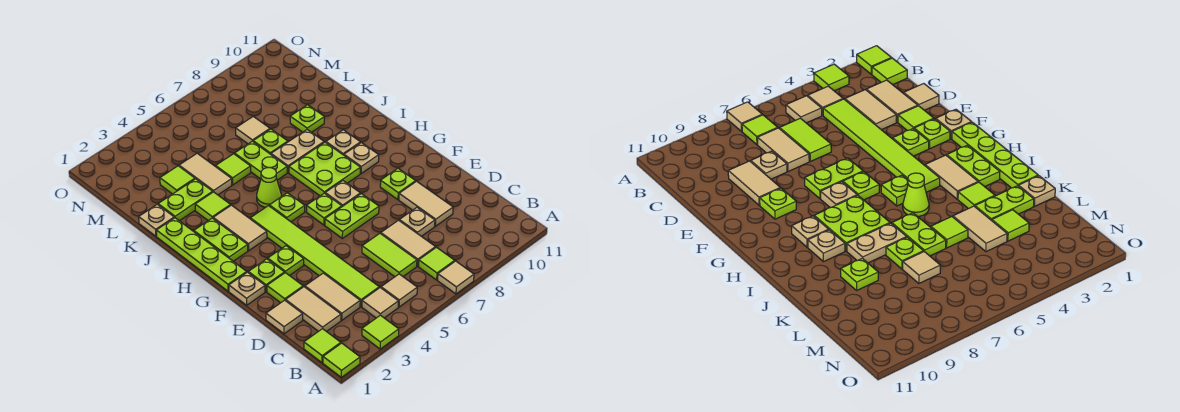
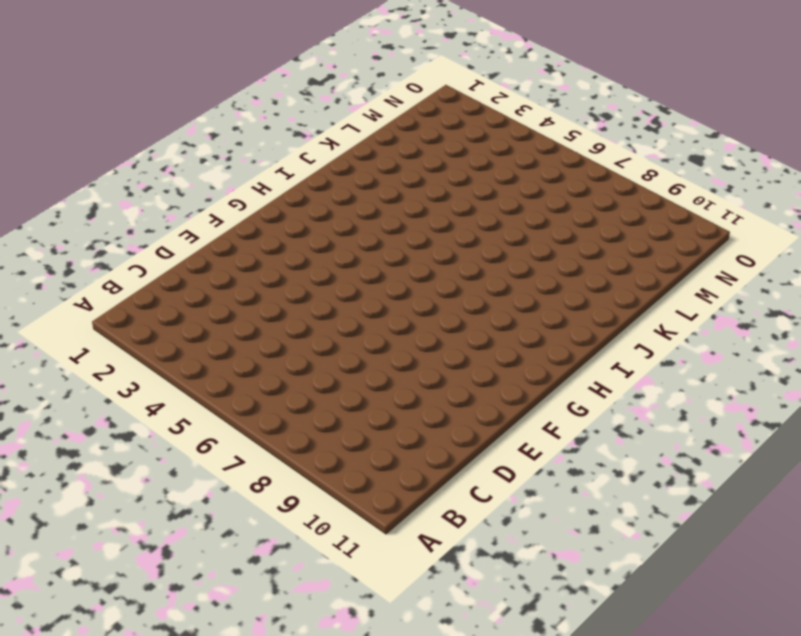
none -> lime 1x1 tile [323,343,360,377]
none -> lime 1x1 tile [362,315,399,349]
none -> tan 1x1 tile [438,261,474,294]
none -> lime 1x1 tile [304,329,341,363]

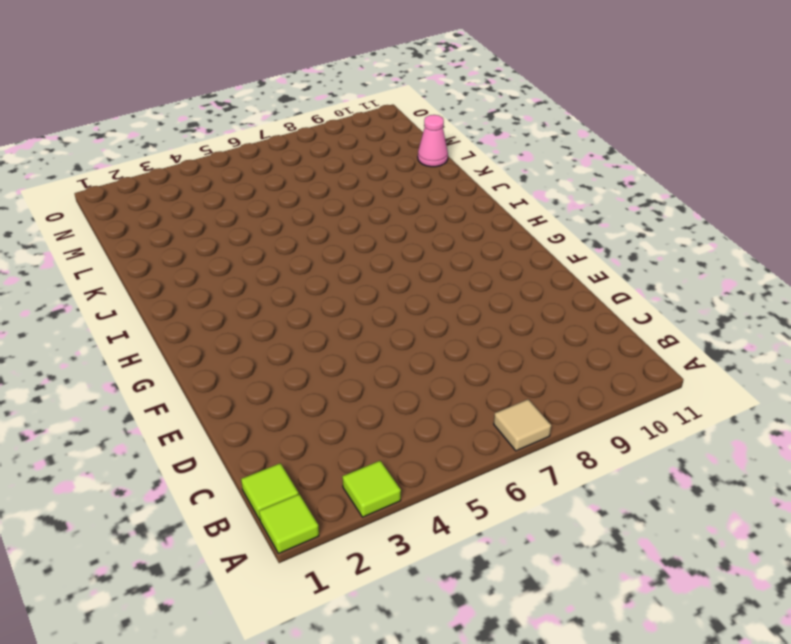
pink 1x1 cone [418,115,448,167] -> none
none -> tan 1x1 tile [362,288,398,318]
none -> tan 1x1 tile [381,274,417,307]
none -> lime 1x1 tile [418,247,455,280]
none -> tan 1x2 tile [286,287,341,332]

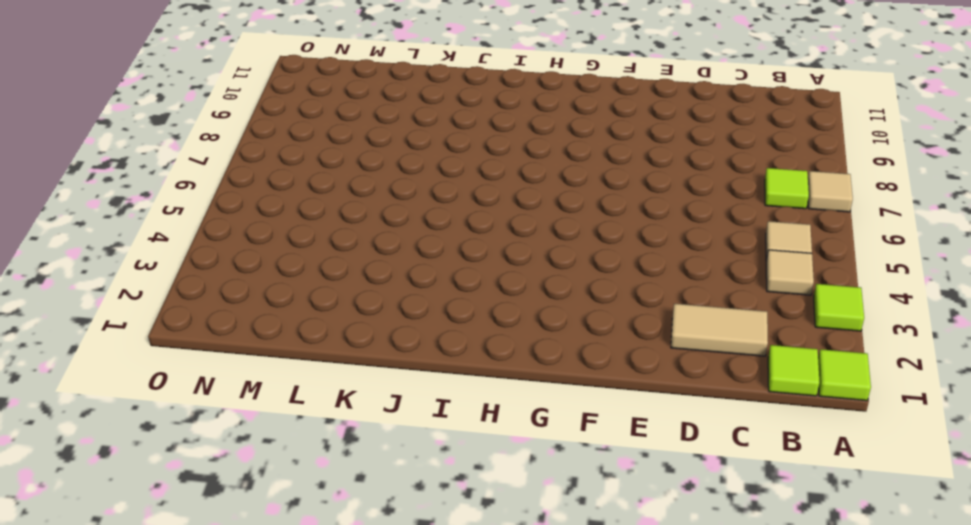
none -> tan 1x2 tile [305,273,360,320]
none -> lime 1x6 tile [250,206,379,307]
none -> lime 1x2 tile [362,234,417,277]
none -> tan 1x2 tile [381,220,435,266]

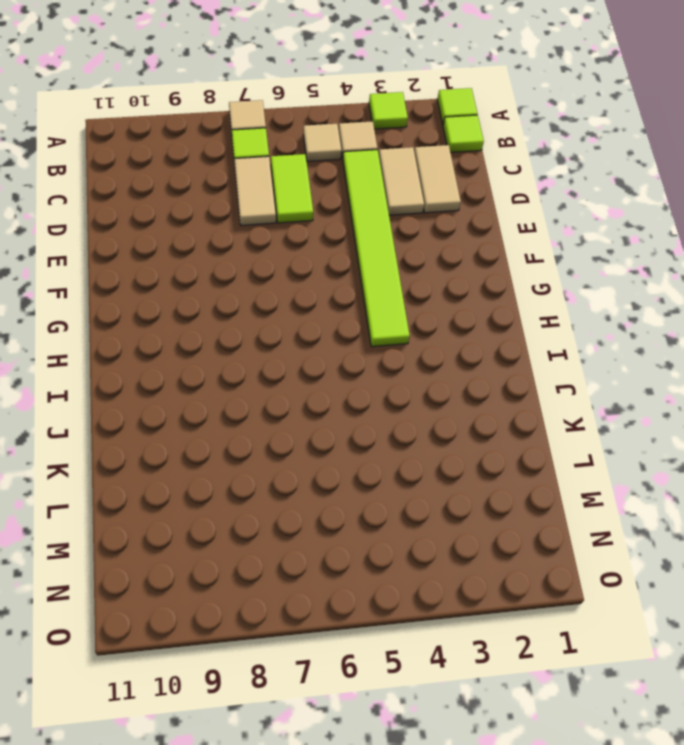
none -> tan 1x1 tile [266,300,303,334]
none -> tan 1x1 plate [399,208,435,236]
none -> tan 1x2 tile [399,181,453,226]
none -> lime 1x1 tile [267,273,303,303]

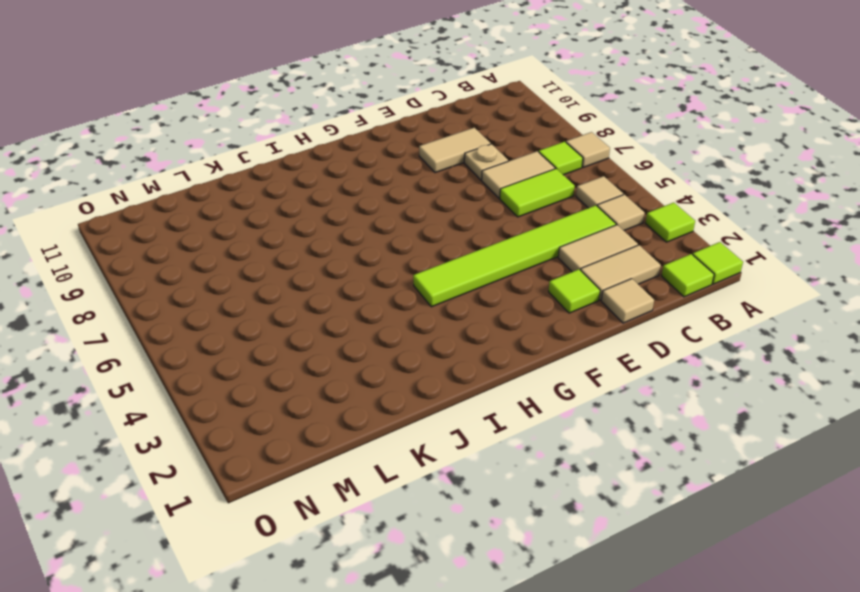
none -> tan 1x1 plate [229,272,265,305]
none -> lime 1x1 plate [248,259,284,292]
none -> lime 1x1 plate [268,246,304,276]
none -> lime 1x2 plate [325,194,379,238]

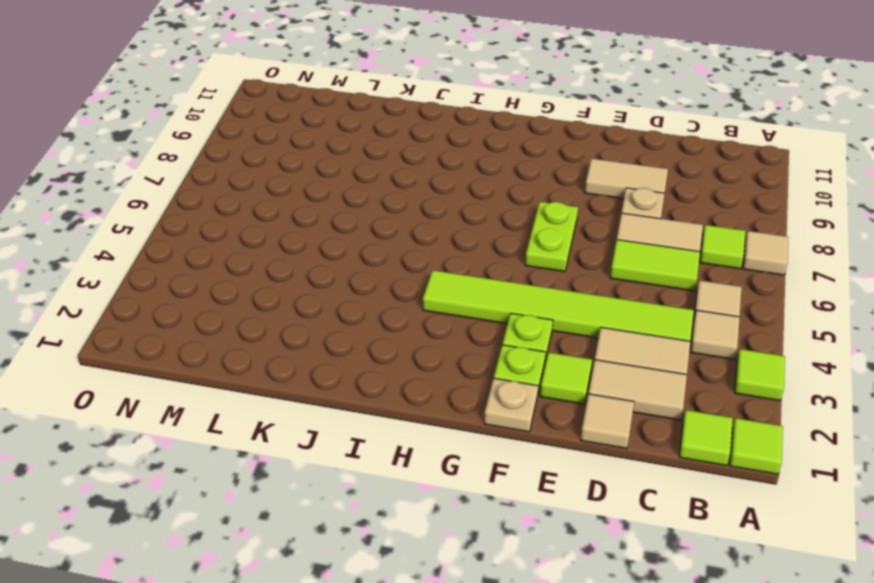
none -> lime 1x1 plate [380,169,416,200]
none -> lime 1x4 plate [156,218,247,291]
none -> lime 1x1 plate [306,193,342,225]
none -> tan 1x1 plate [325,181,360,207]

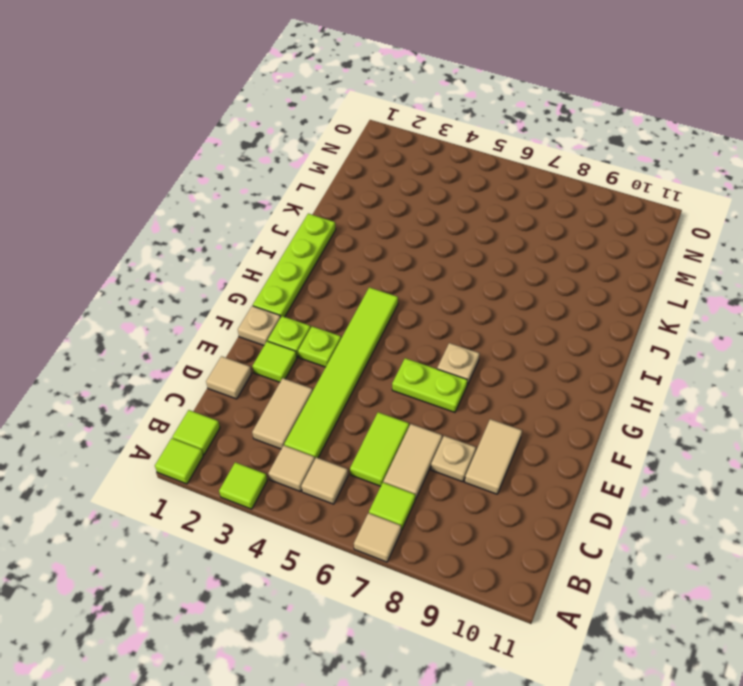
none -> tan 1x2 tile [286,287,341,332]
none -> lime 1x1 plate [380,169,416,200]
none -> lime 1x1 plate [306,193,342,225]
none -> lime 1x2 plate [194,218,248,261]

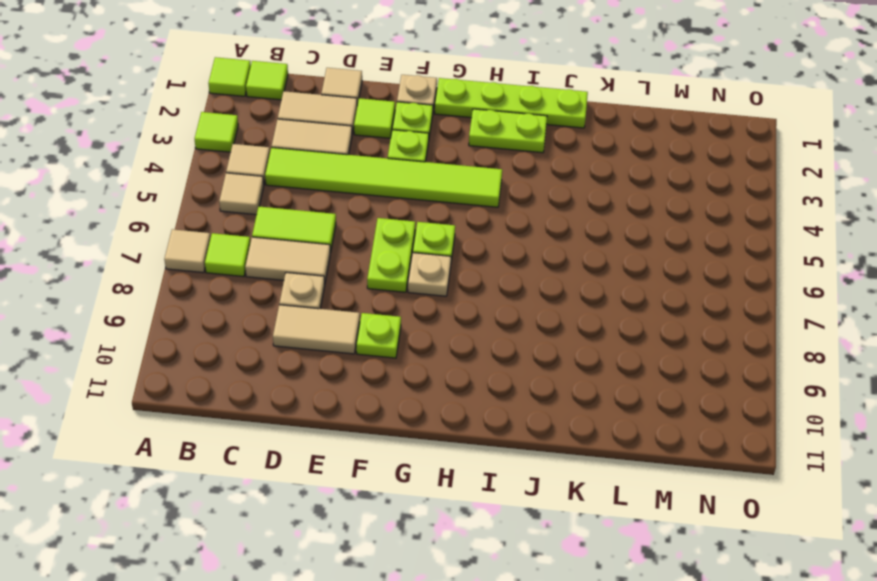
none -> tan 1x2 tile [213,205,267,251]
none -> lime 1x1 plate [269,193,305,222]
none -> lime 2x2 plate [289,142,360,196]
none -> tan 1x1 plate [344,143,379,173]

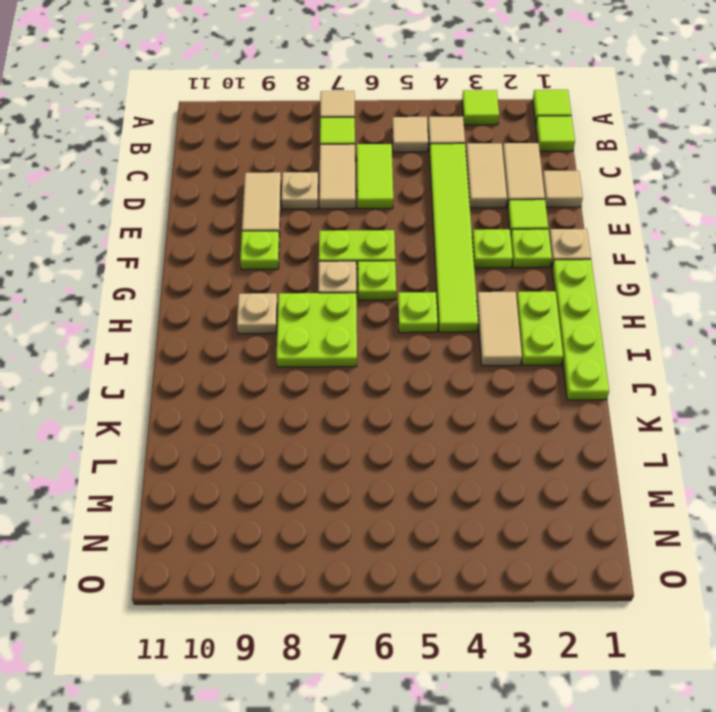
none -> lime 1x1 cone [257,168,281,207]
none -> tan 1x1 plate [326,130,361,155]
none -> lime 1x1 tile [195,192,231,221]
none -> lime 1x2 plate [235,141,287,180]

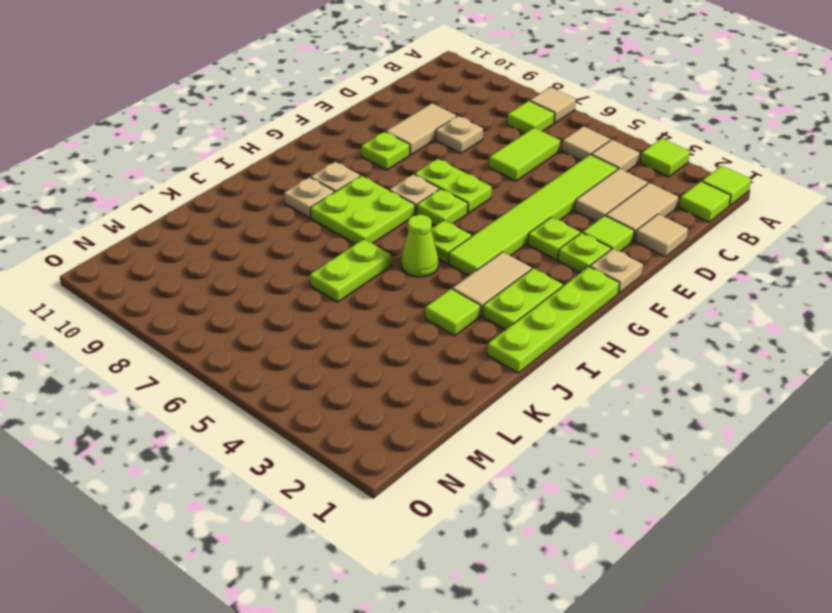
none -> tan 1x2 tile [381,220,435,266]
none -> tan 1x2 plate [271,130,324,173]
none -> tan 1x1 plate [139,204,174,236]
none -> lime 1x2 plate [158,179,213,221]

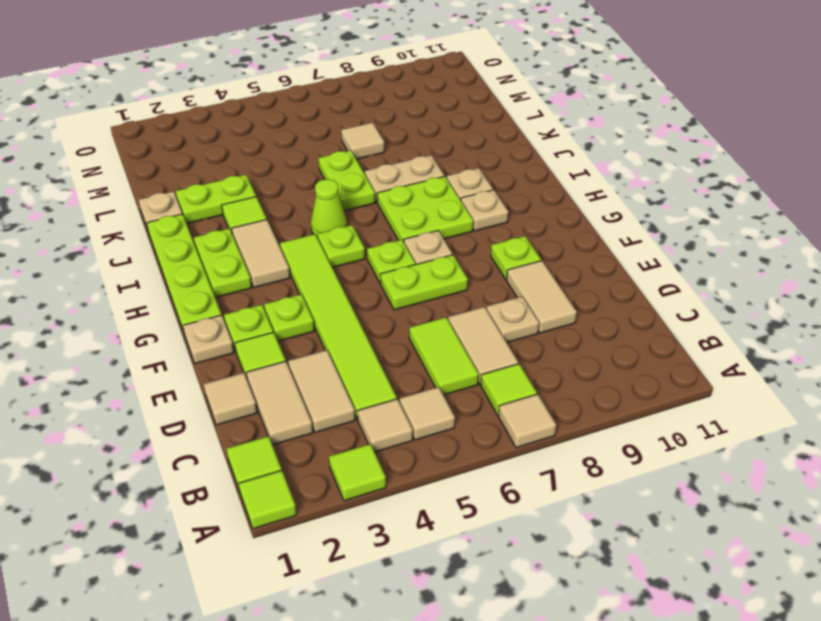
none -> tan 1x2 tile [179,153,232,195]
none -> lime 1x1 tile [216,154,251,185]
none -> lime 1x1 plate [253,129,288,154]
none -> lime 1x1 plate [290,105,325,132]

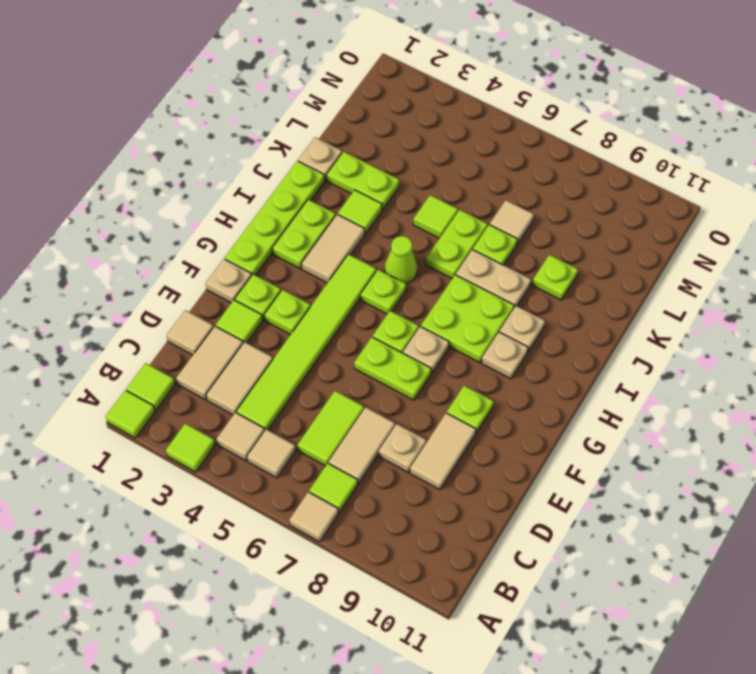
none -> tan 1x2 tile [179,153,232,195]
none -> lime 1x1 tile [160,166,195,194]

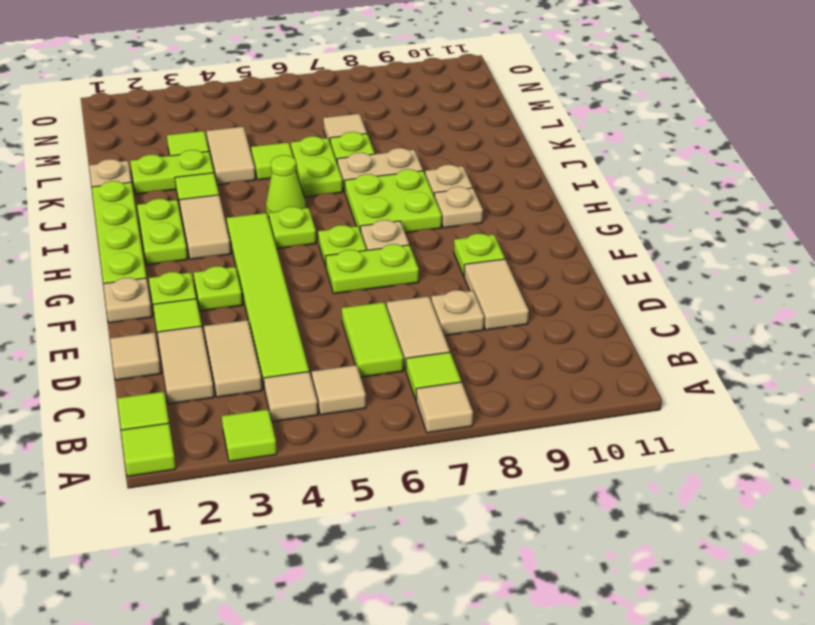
none -> lime 1x1 plate [290,105,325,132]

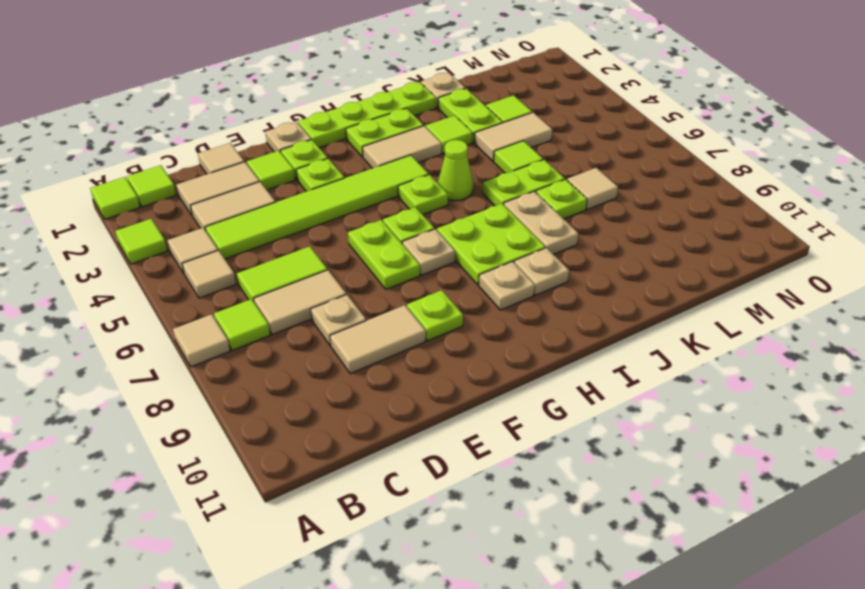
none -> lime 1x1 plate [290,105,325,132]

